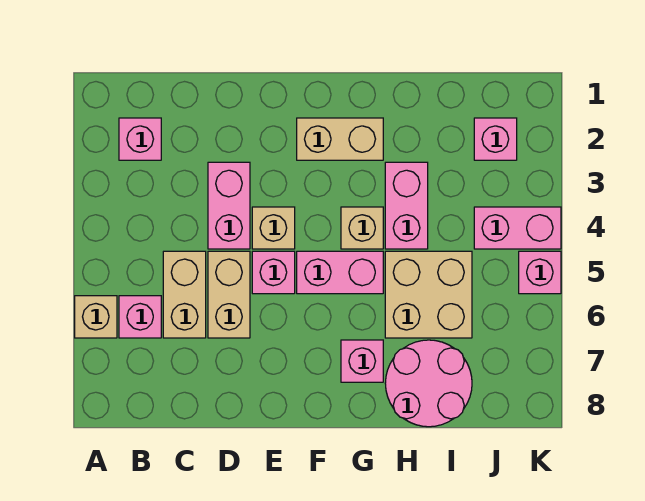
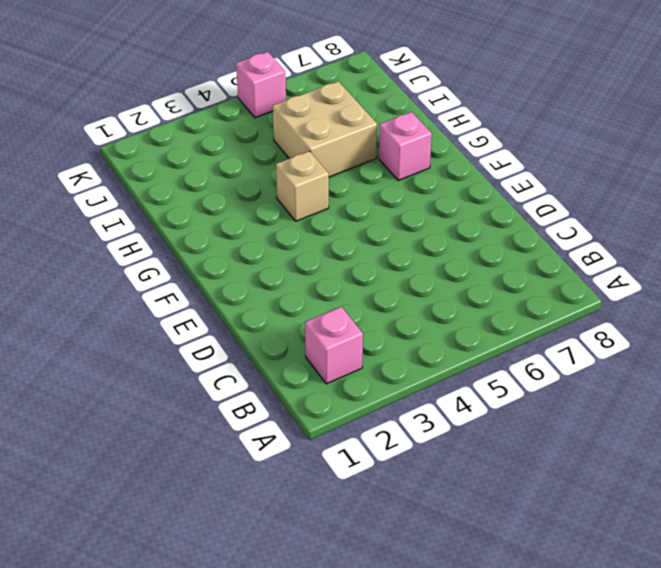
none -> tan 1x1 brick [75,296,117,338]
none -> pink 1x1 brick [119,296,161,338]
none -> tan 1x2 brick [163,251,206,338]

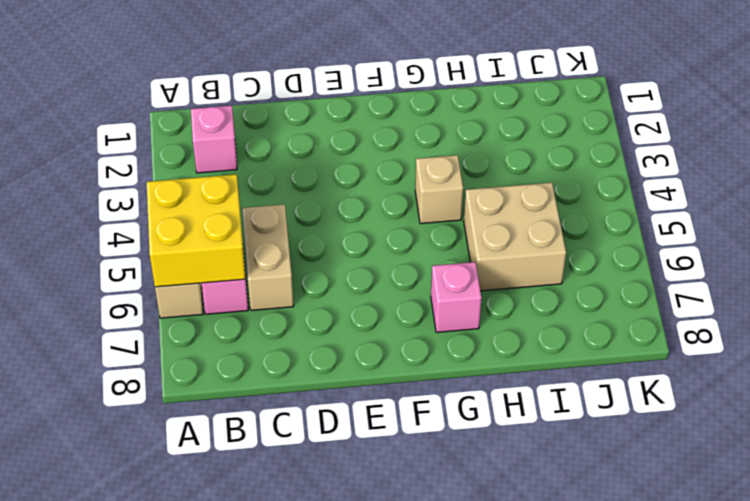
yellow 2x2 brick [147,174,245,287] -> none
none -> pink 1x2 brick [208,162,250,249]
none -> tan 1x2 brick [208,251,250,338]
none -> tan 1x1 brick [252,207,295,249]

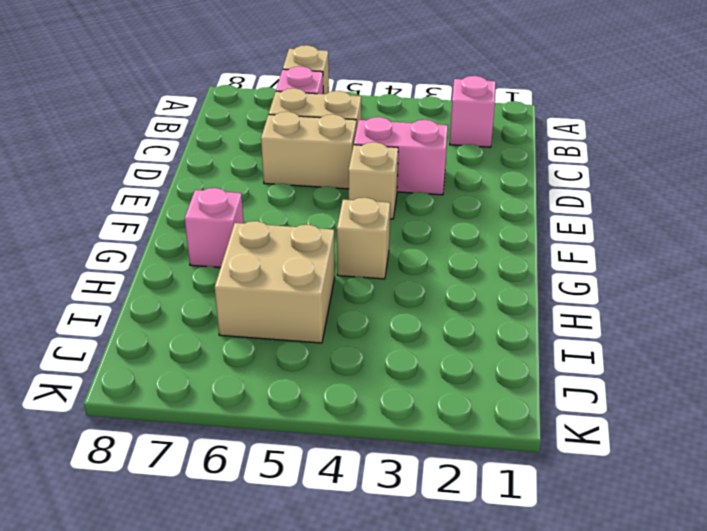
none -> pink 1x1 brick [252,251,295,294]
none -> tan 1x2 brick [297,118,383,160]
none -> pink 1x2 brick [297,251,383,294]

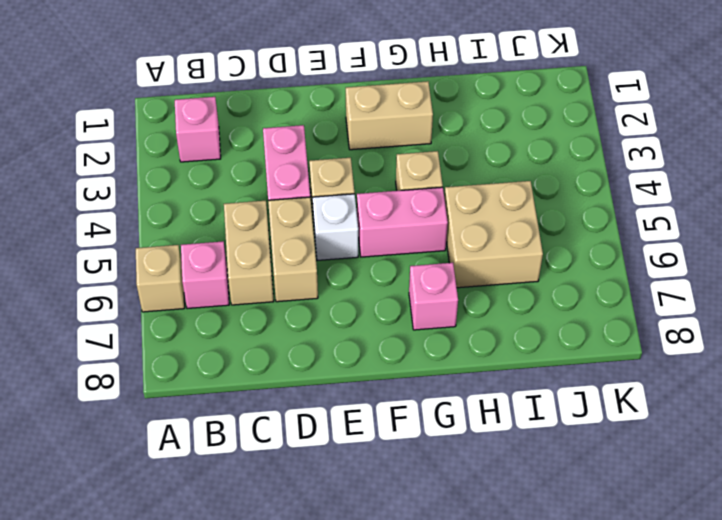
white 1x1 brick [313,194,358,260] -> pink 1x1 brick [252,251,295,294]
none -> pink 1x2 brick [385,162,428,249]
none -> pink 2x2 round brick [385,340,472,427]
none -> pink 1x1 brick [474,118,517,160]

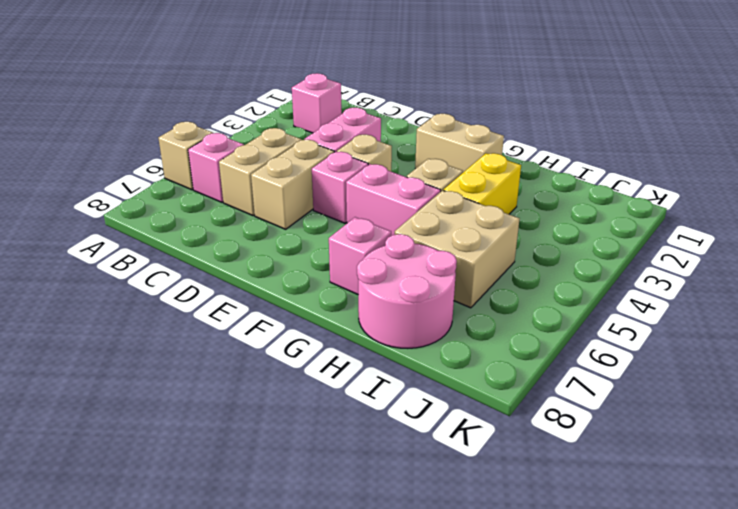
yellow 1x2 brick [443,153,521,214] -> pink 1x2 brick [385,162,428,249]
none -> pink 1x1 brick [474,118,517,160]
none -> pink 1x2 brick [474,207,561,249]
none -> pink 1x1 brick [519,251,561,294]

